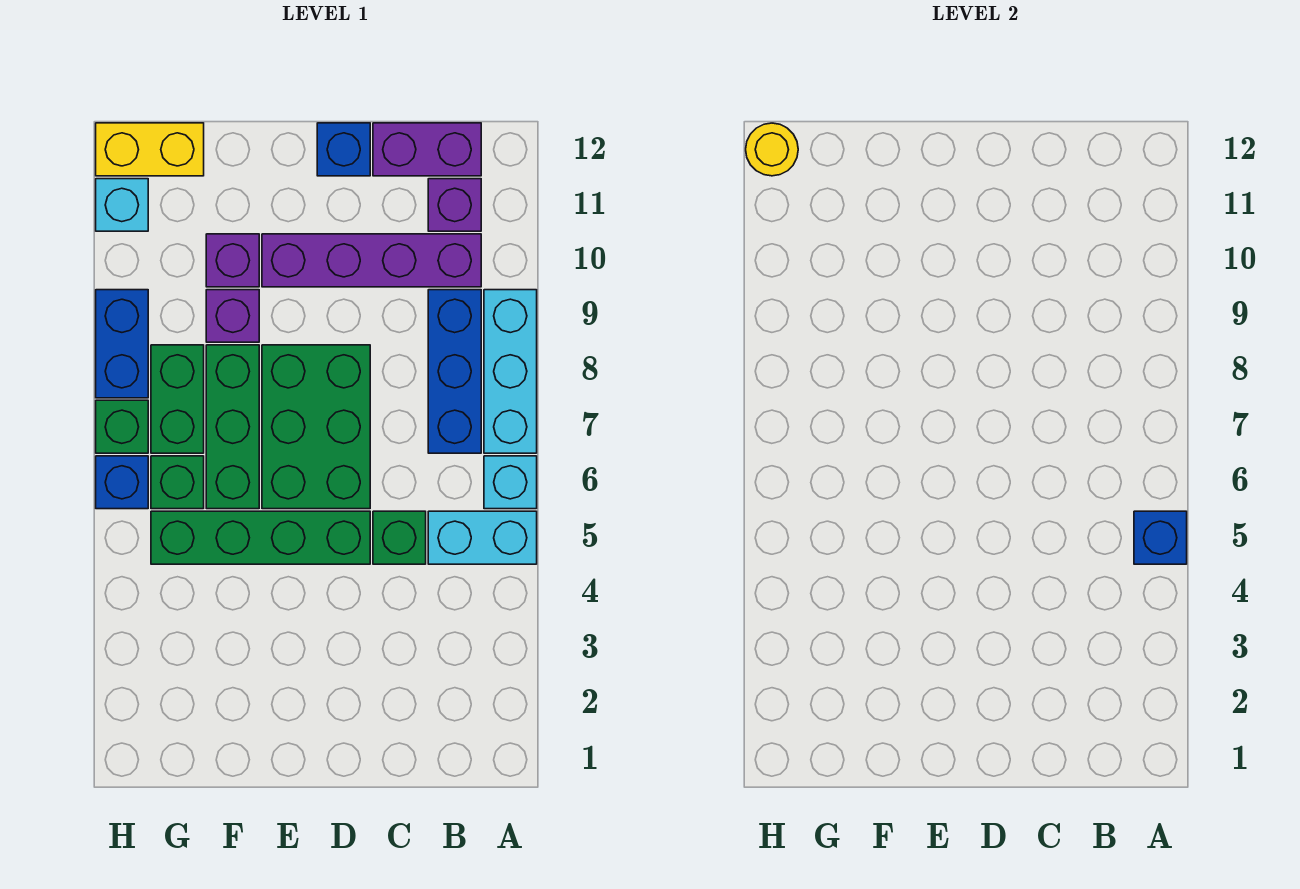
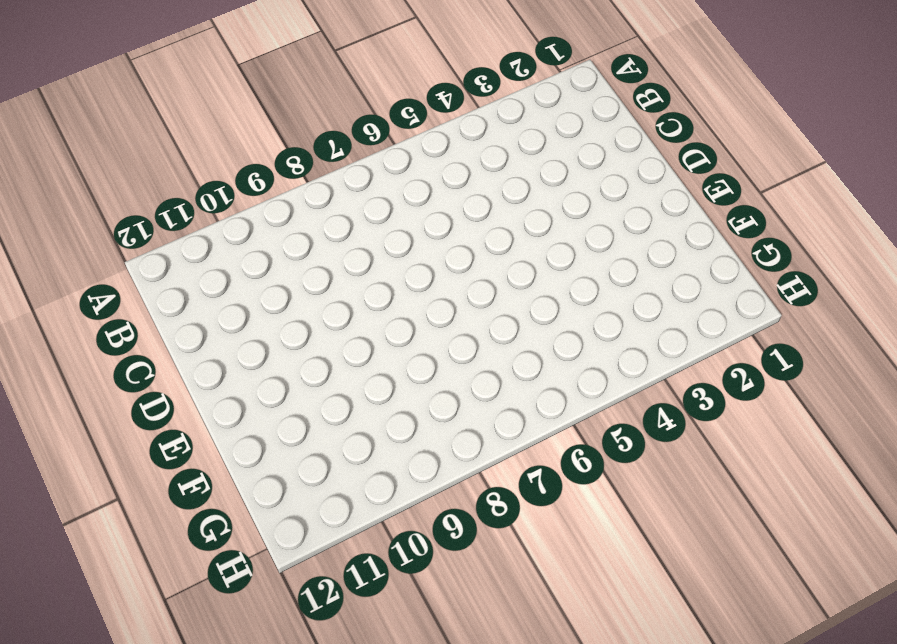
none -> cyan 1x2 brick [428,511,537,564]
none -> cyan 1x1 brick [484,456,537,509]
none -> cyan 1x3 brick [484,290,537,453]

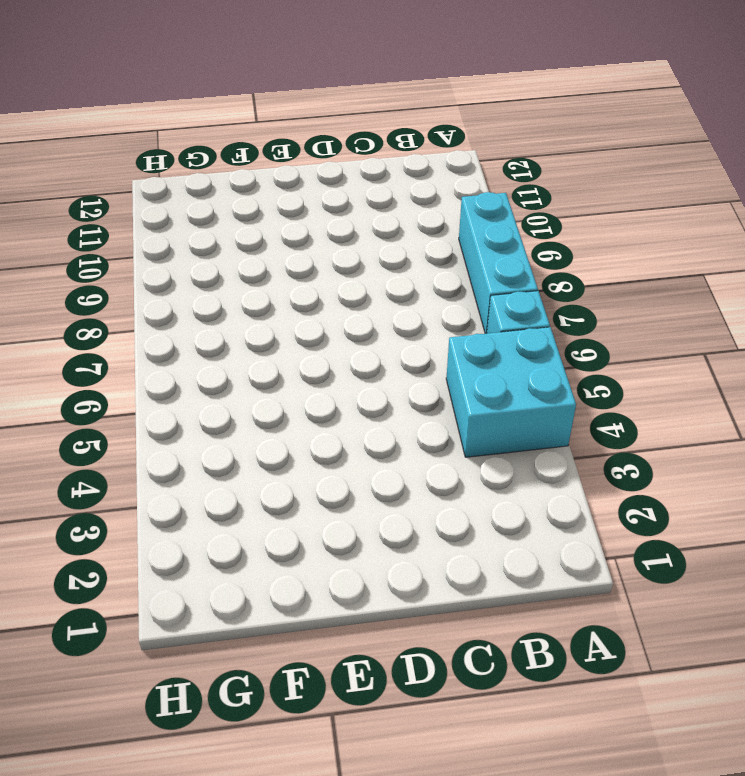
cyan 2x2 brick [446,327,576,457] -> cyan 1x2 brick [428,511,537,564]
none -> blue 1x3 brick [428,290,481,453]
none -> purple 1x4 brick [262,234,481,287]
none -> purple 1x1 brick [428,179,481,231]

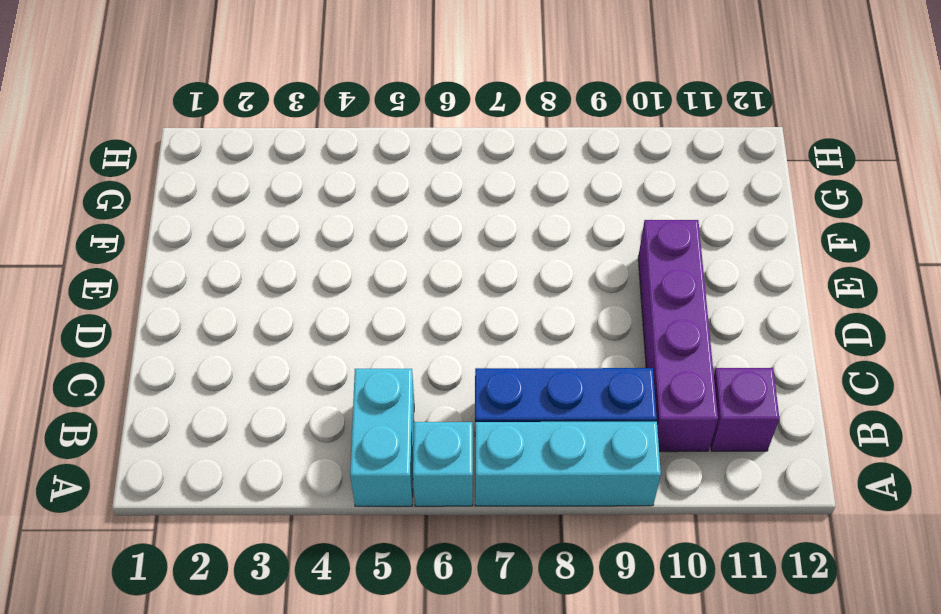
none -> purple 1x2 brick [373,123,481,176]
none -> green 1x1 brick [373,511,426,564]
none -> green 1x4 brick [151,511,370,564]

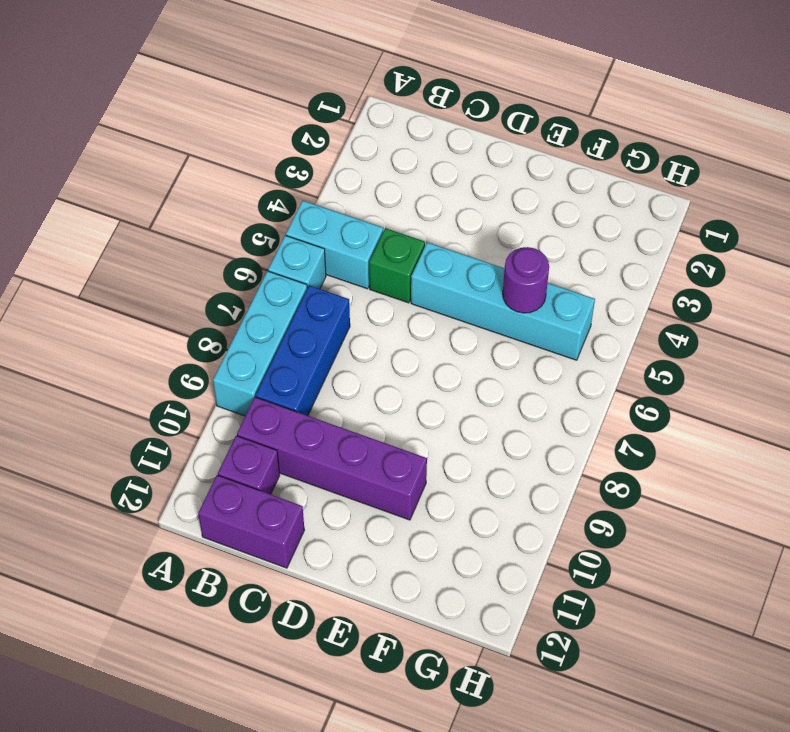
cyan 1x4 brick [411,242,595,360] -> green 1x4 brick [151,511,370,564]
purple 1x1 round brick [503,247,549,313] -> none
none -> green 2x3 brick [262,345,370,509]
none -> blue 1x1 brick [317,123,370,176]
none -> green 1x3 brick [206,345,259,509]

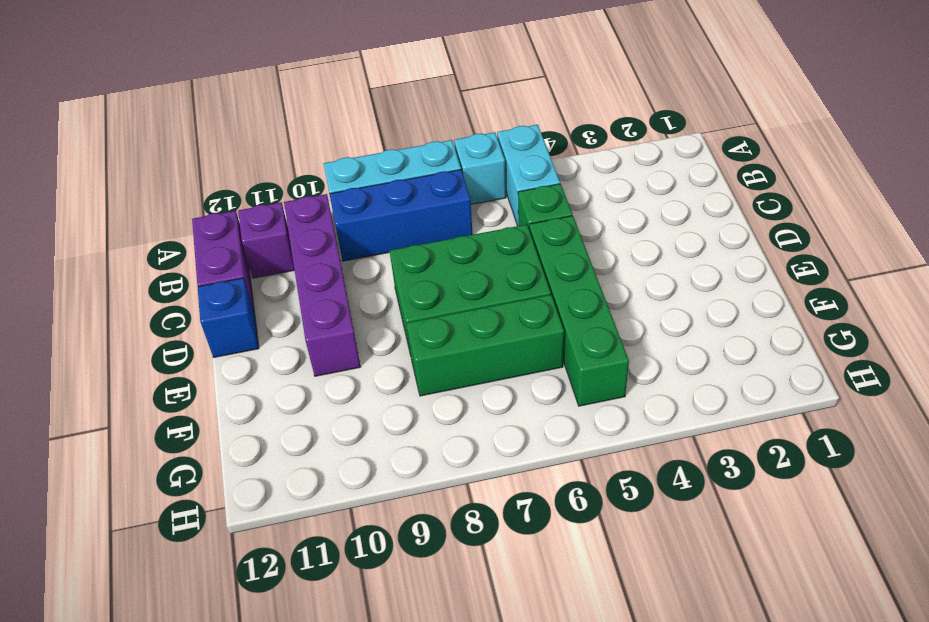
none -> purple 1x1 brick [206,290,259,342]
none -> purple 1x1 brick [206,234,259,287]
none -> green 1x1 brick [151,456,204,509]

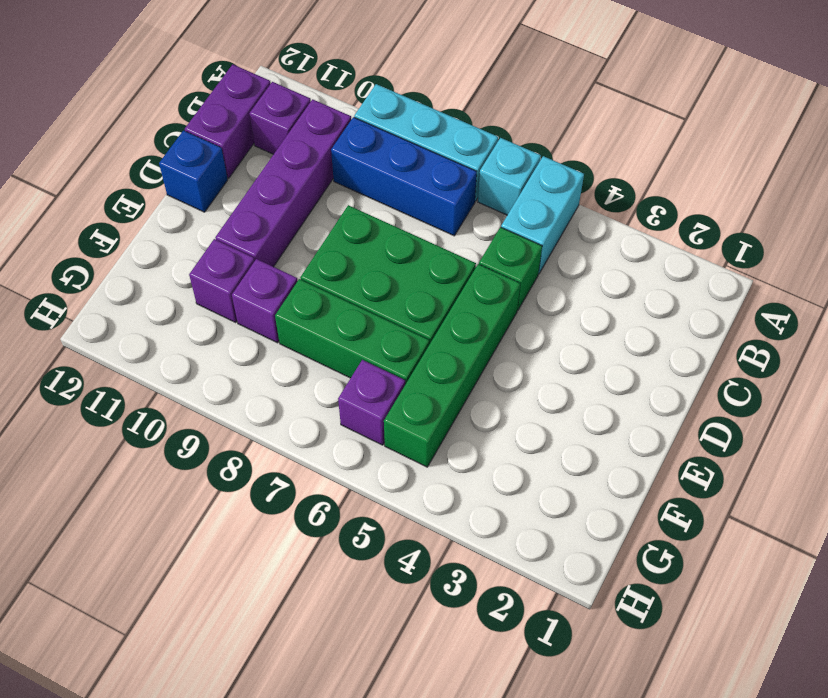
purple 1x1 brick [338,360,405,445] -> green 1x1 brick [151,456,204,509]
none -> green 1x2 brick [151,345,204,453]
none -> yellow 1x2 brick [96,123,204,176]
none -> blue 1x1 brick [96,456,148,509]

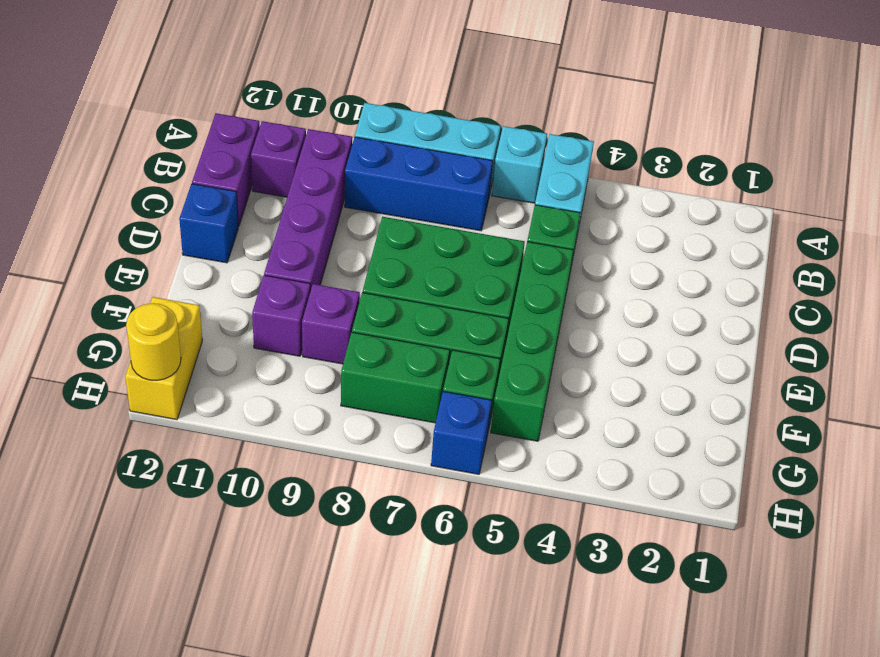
none -> green 1x1 brick [96,400,148,453]
none -> blue 1x2 brick [96,290,148,398]
none -> cyan 1x1 brick [96,179,148,231]

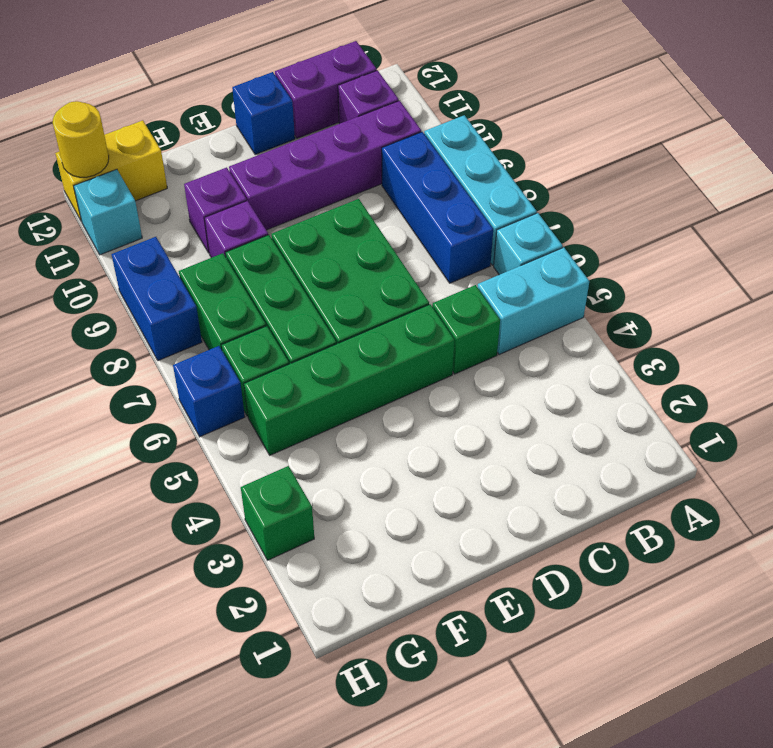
green 1x1 brick [241,466,314,560] -> green 1x1 brick moved to [96,400,148,453]
none -> blue 1x1 brick [1134,511,1187,564]

